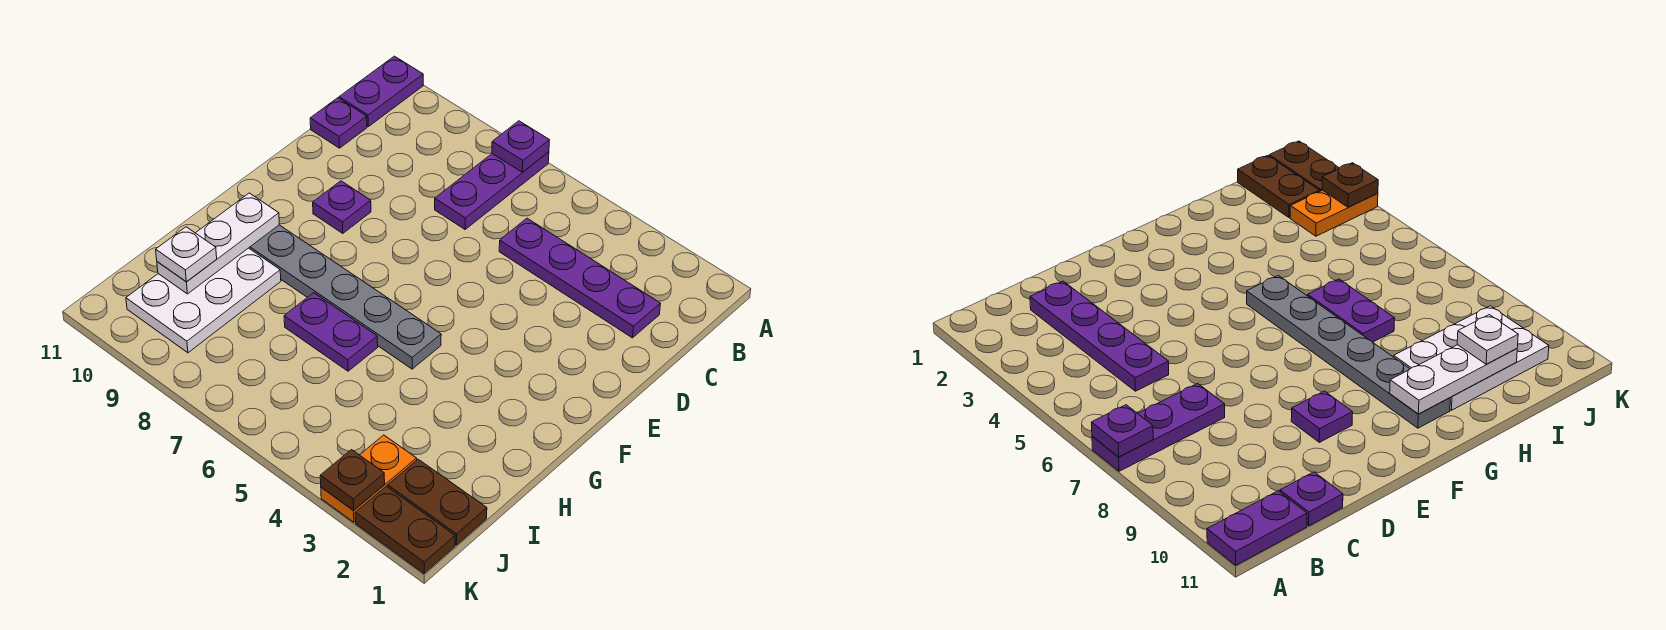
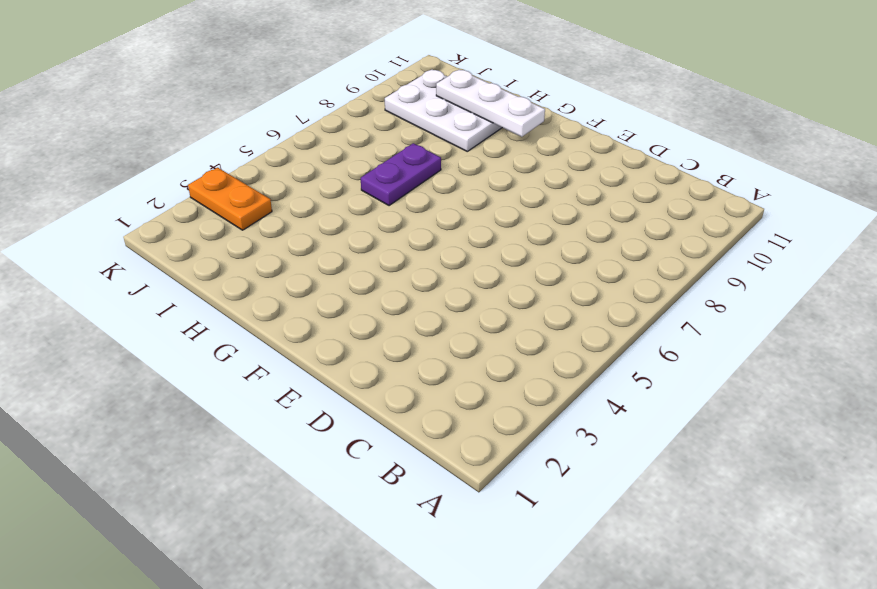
none -> purple 1x3 plate [435,152,549,229]
none -> purple 1x2 plate [339,56,423,127]
none -> purple 1x4 plate [499,218,661,338]

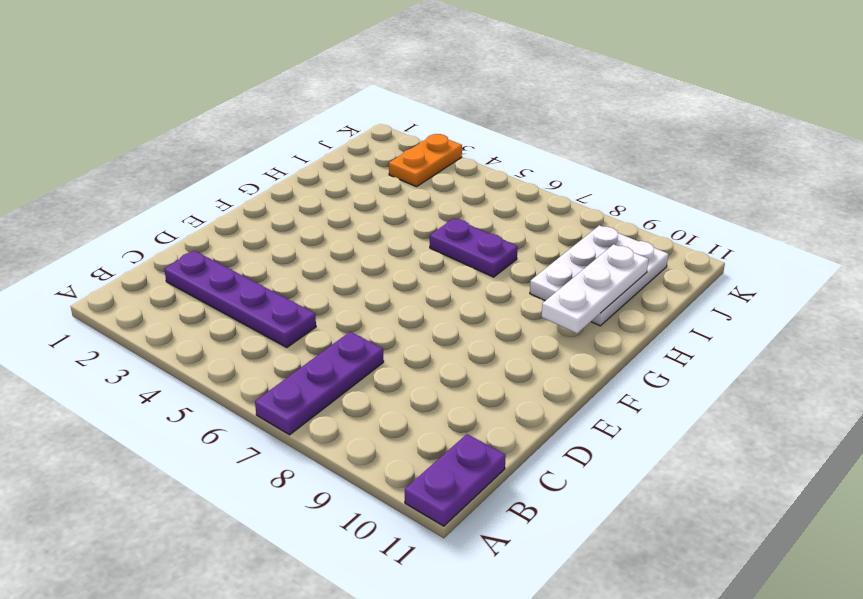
none -> purple 1x1 plate [310,98,367,148]
none -> purple 1x1 plate [313,181,371,233]
none -> grey 1x6 plate [249,225,441,369]

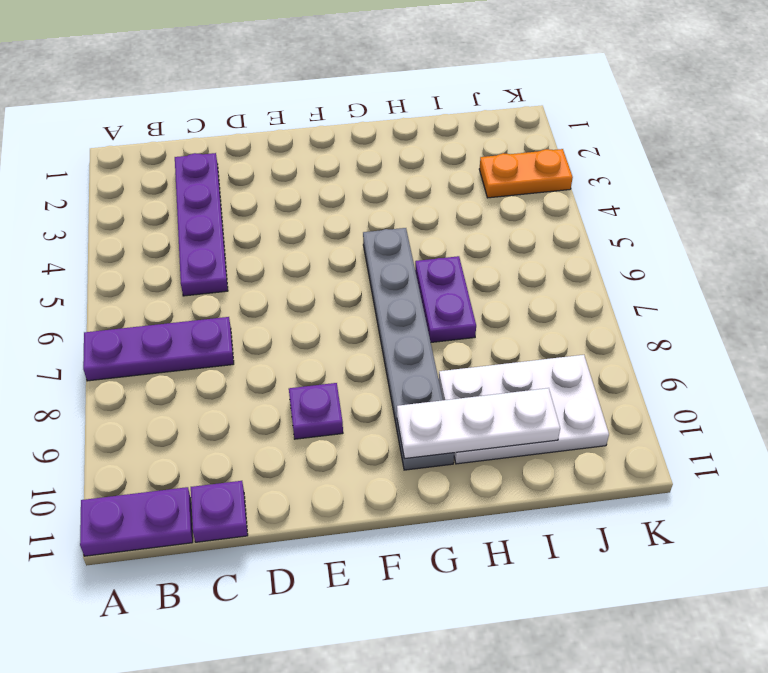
none -> brown 1x2 plate [388,459,487,545]
none -> brown 1x2 plate [355,486,455,573]
none -> purple 1x1 plate [492,121,549,172]

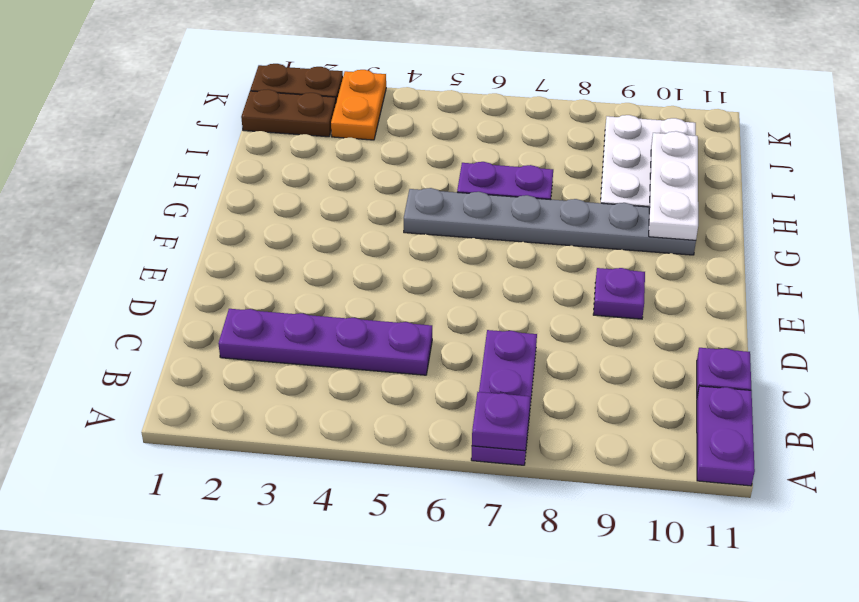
none -> brown 1x1 plate [320,450,385,510]
none -> white 1x1 plate [156,227,217,282]

